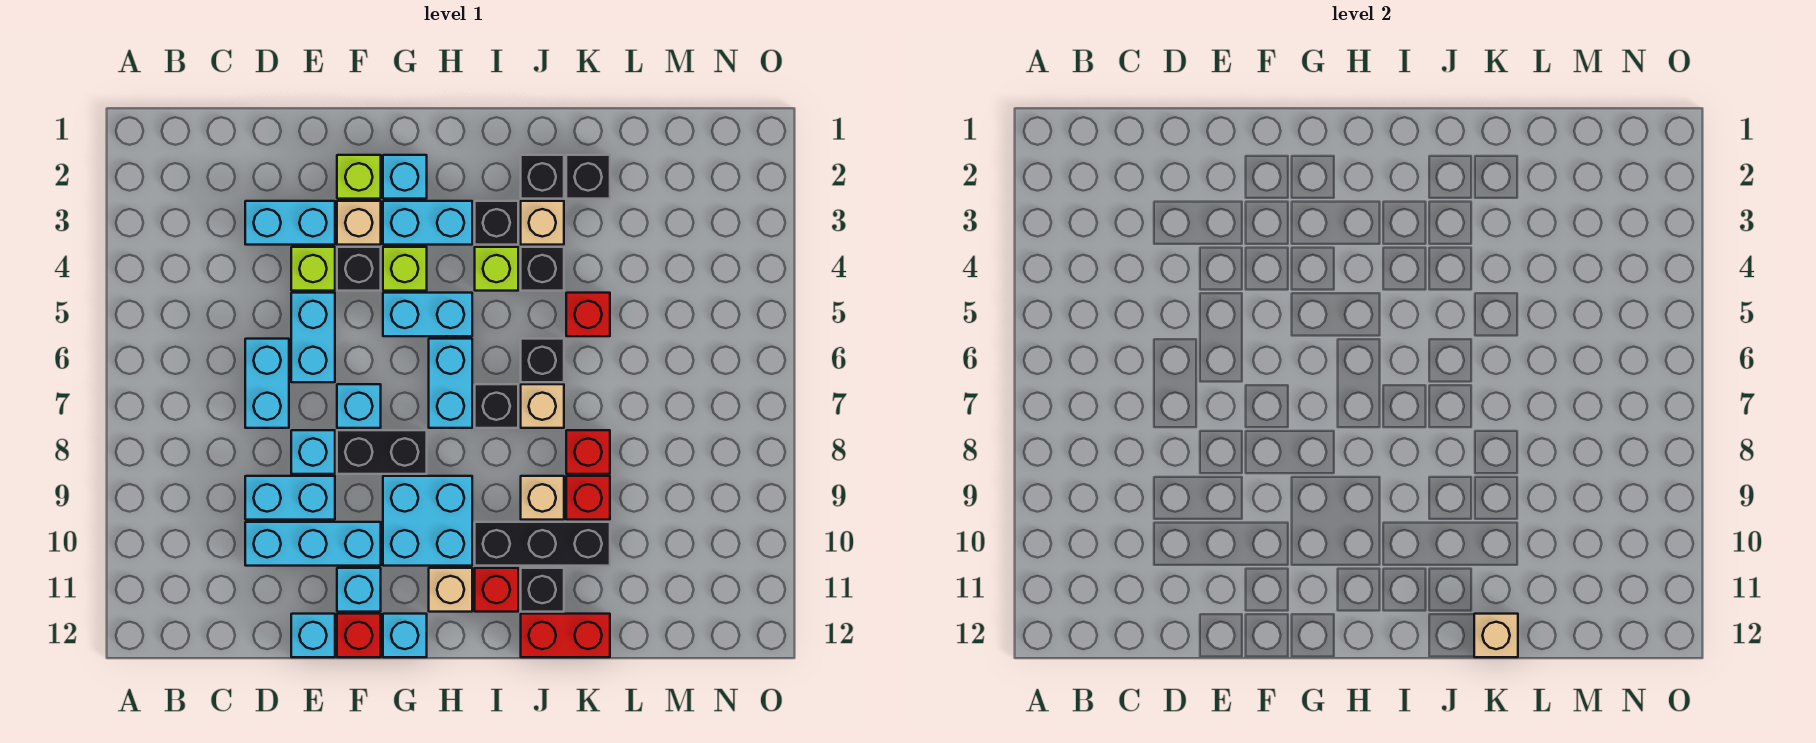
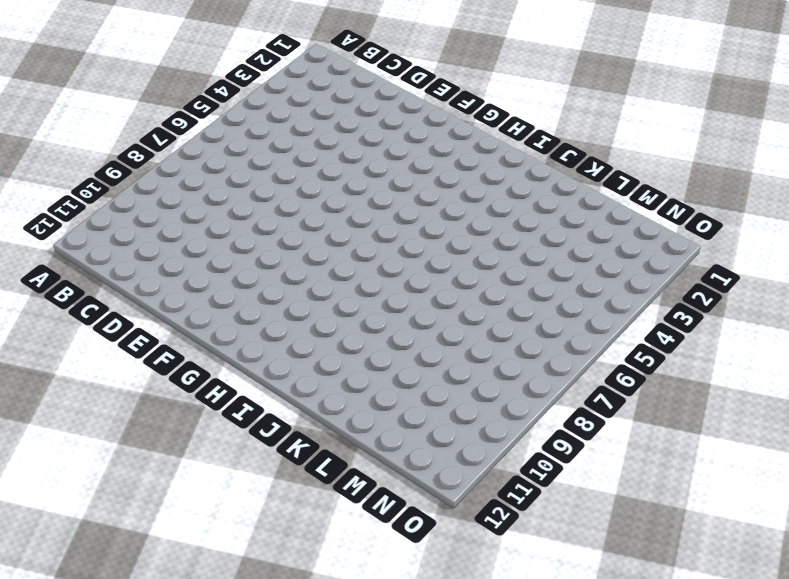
none -> cyan 1x2 brick [245,201,335,245]
none -> cyan 1x2 brick [245,339,289,428]
none -> cyan 1x2 brick [245,476,335,520]
none -> cyan 1x3 brick [245,522,381,566]

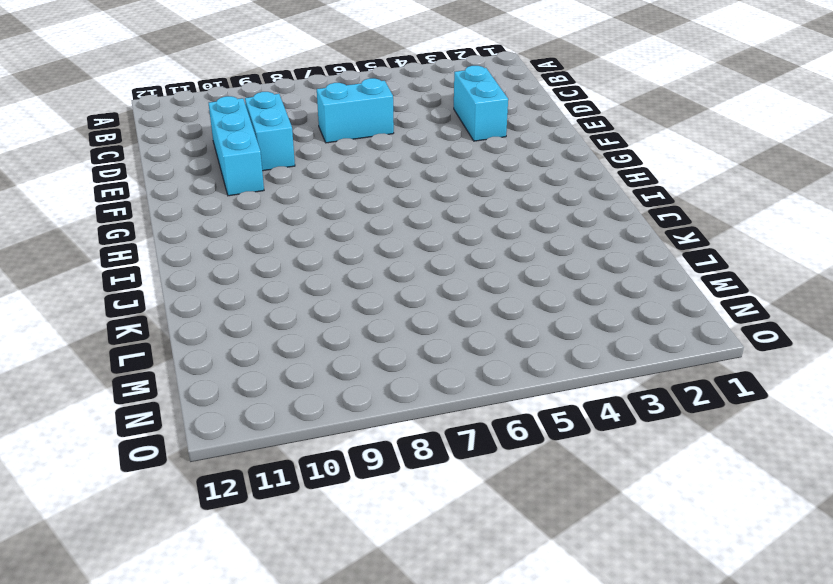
none -> lime 1x1 brick [291,247,335,291]
none -> cyan 1x2 brick [291,293,335,382]
none -> cyan 1x1 brick [291,430,335,474]
none -> cyan 1x1 brick [291,614,335,657]

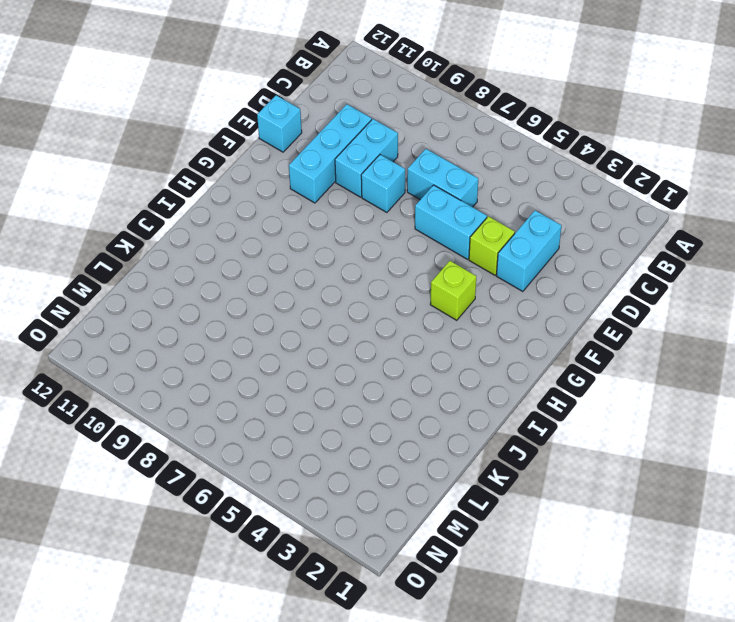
none -> lime 1x1 brick [337,155,381,199]
none -> tan 1x1 brick [337,201,381,245]
none -> black 1x1 brick [337,247,381,291]
none -> cyan 1x1 brick [337,384,381,428]

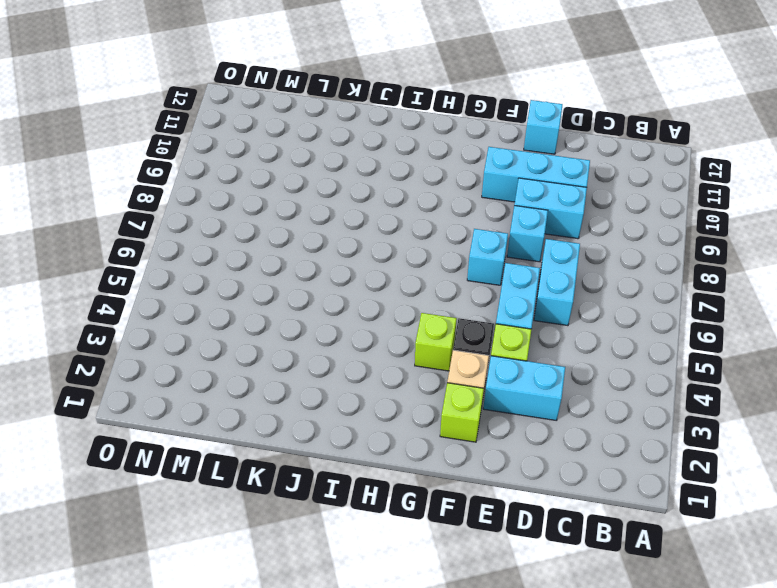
none -> black 1x2 brick [337,430,427,474]
none -> cyan 1x1 brick [337,568,381,612]
none -> red 1x1 brick [337,614,381,657]
none -> cyan 1x1 brick [383,155,427,199]

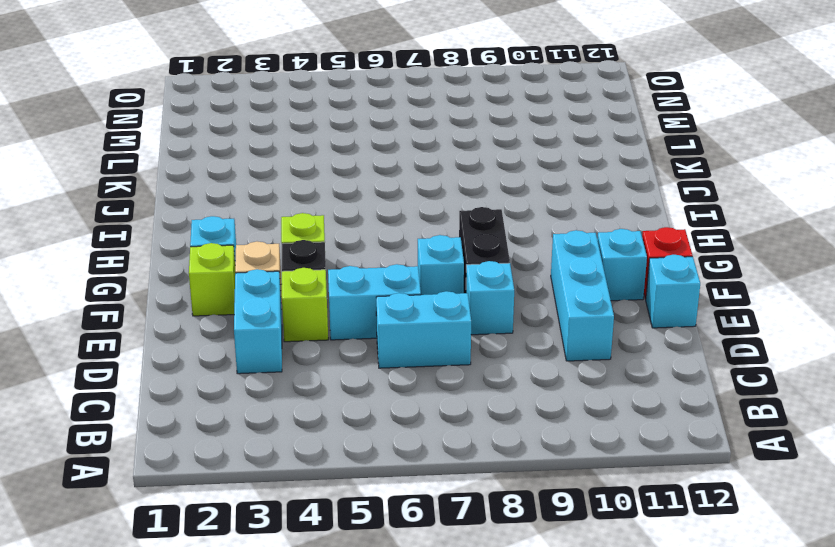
none -> cyan 1x2 brick [245,476,335,520]
none -> cyan 1x2 brick [383,201,472,245]
none -> cyan 1x2 brick [383,293,472,336]
none -> cyan 2x2 brick [383,476,472,566]

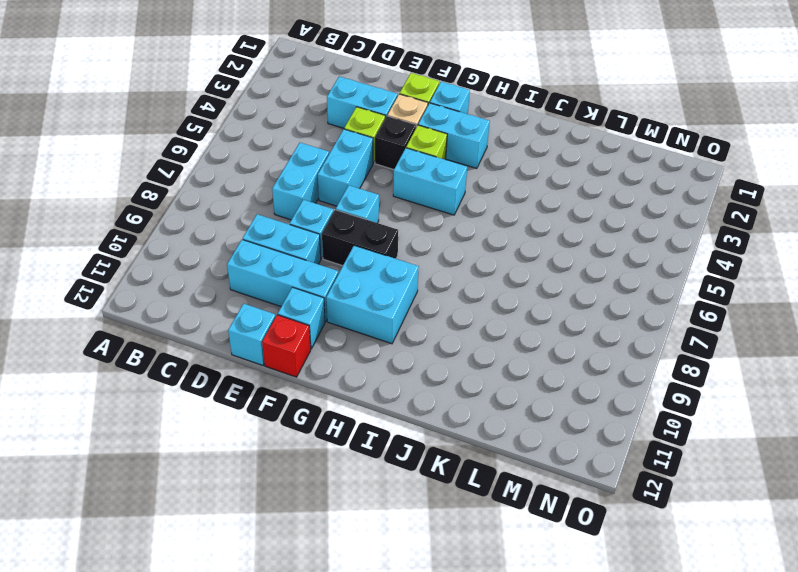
none -> cyan 1x1 brick [383,614,427,657]
none -> cyan 1x2 brick [429,339,472,428]
none -> tan 1x1 brick [429,568,472,612]
none -> black 1x1 brick [475,201,518,245]

